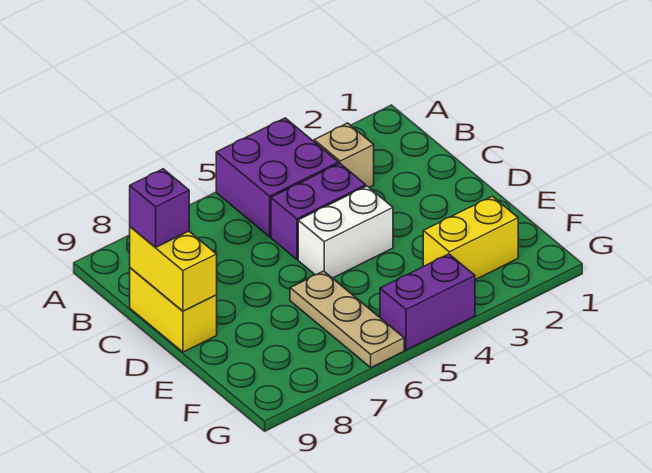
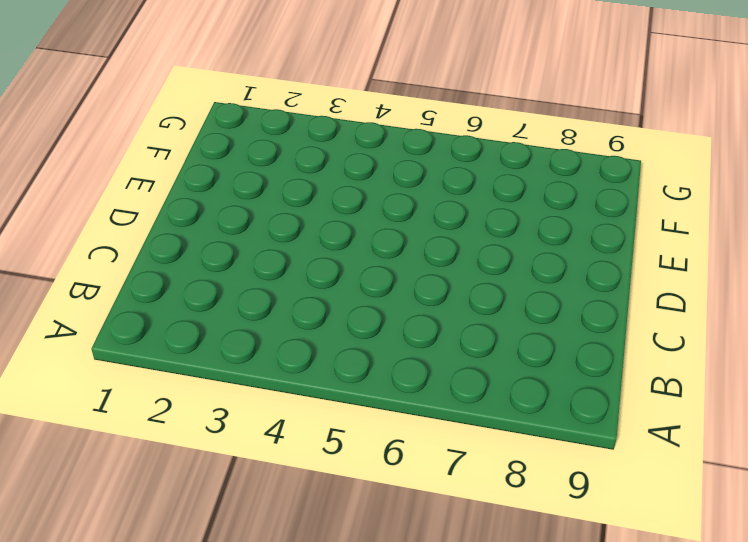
none -> purple 2x2 brick [216,118,339,237]
none -> tan 1x1 brick [314,123,374,187]

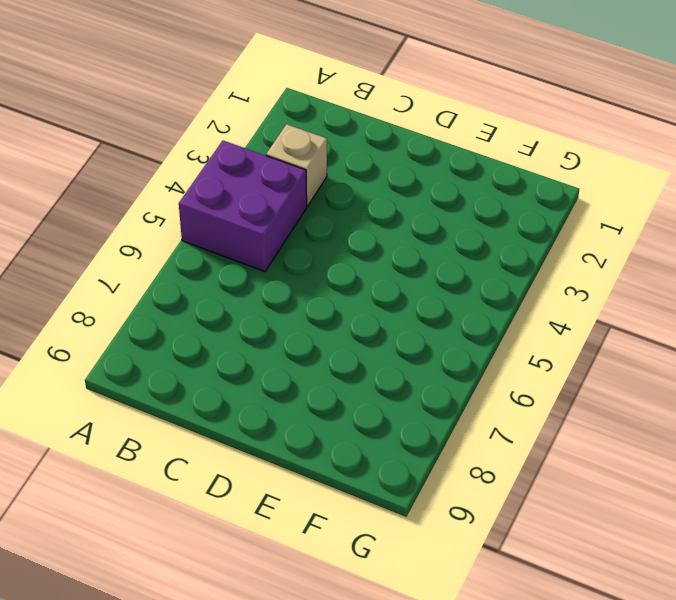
none -> purple 1x2 brick [271,163,366,259]
none -> yellow 1x2 brick [130,268,217,352]

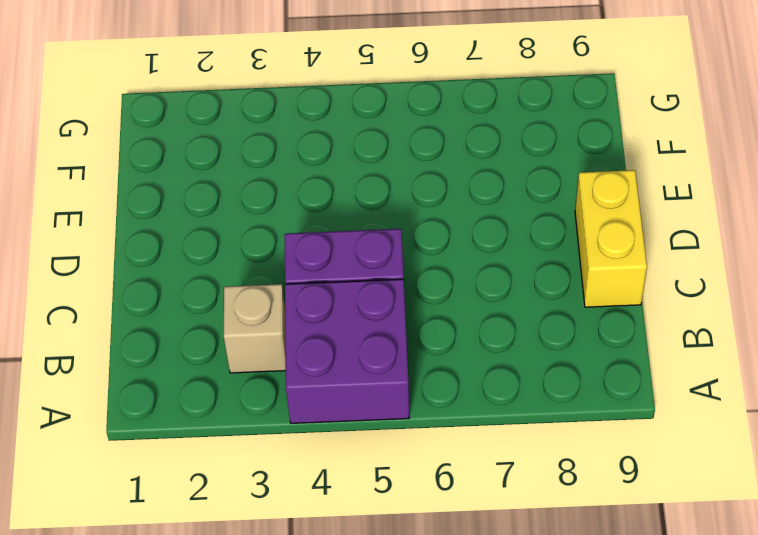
none -> white 1x2 brick [298,186,393,278]
none -> tan 1x3 plate [290,271,404,367]

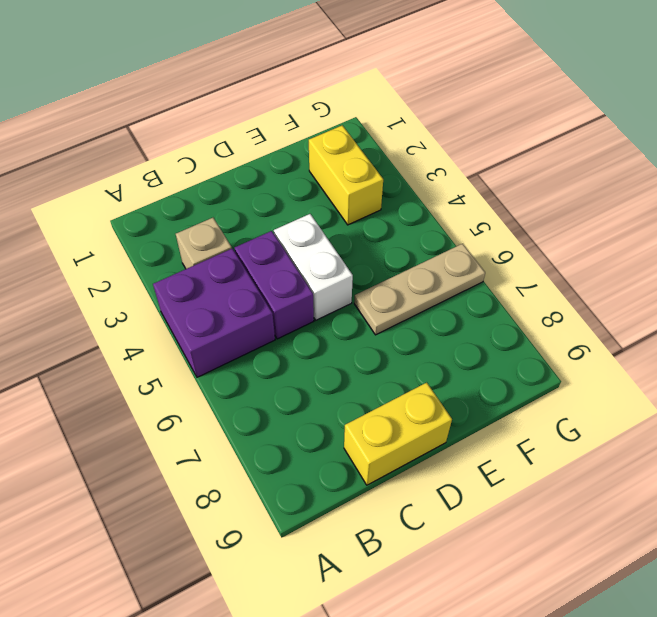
none -> purple 1x2 brick [380,254,475,350]
none -> yellow 1x2 brick [130,227,217,311]

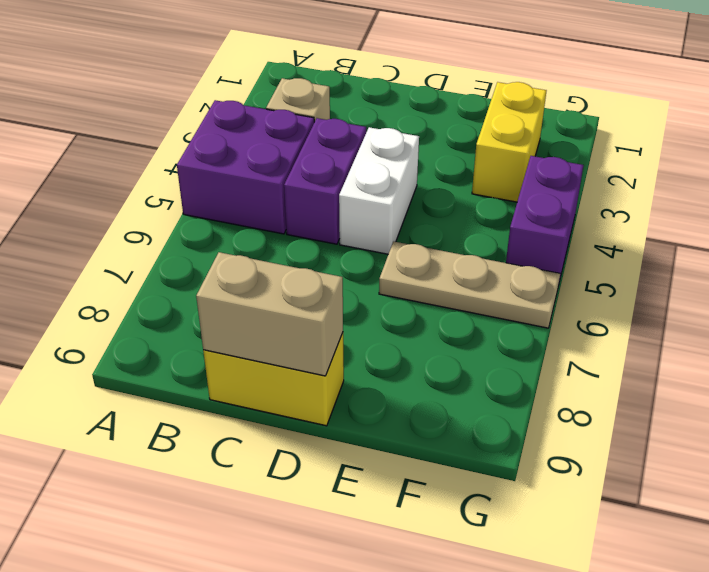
tan 1x2 brick [196,252,343,376] -> yellow 1x2 brick [130,227,217,311]
none -> purple 1x1 brick [130,169,189,248]

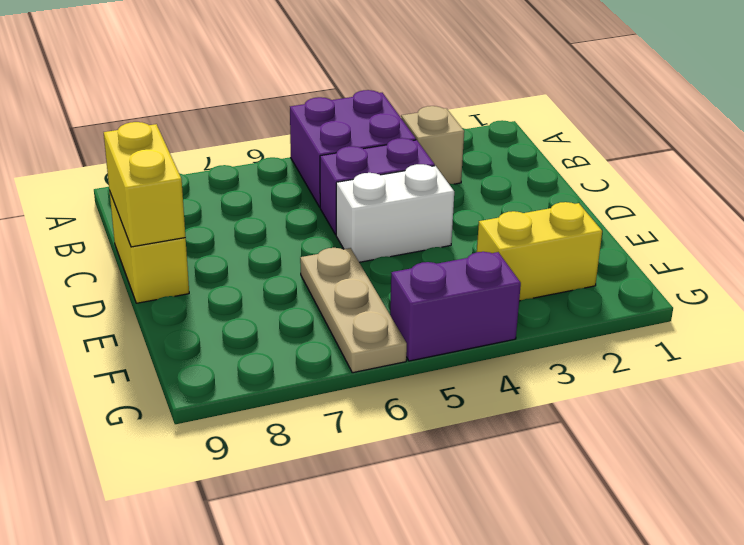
none -> purple 1x1 brick [130,169,189,248]

